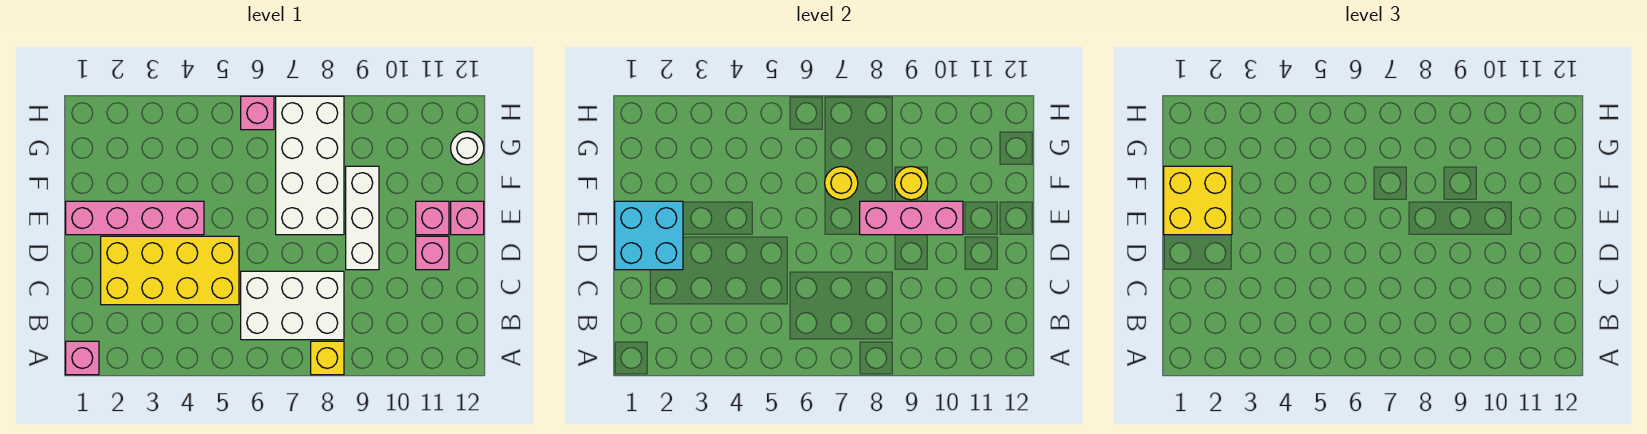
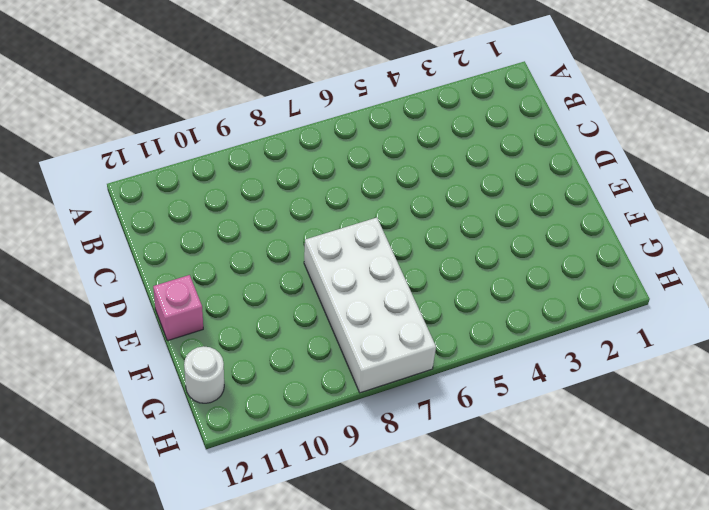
none -> pink 1x1 brick [66,341,99,375]
none -> yellow 1x1 brick [311,341,344,375]
none -> white 2x3 brick [241,271,344,340]

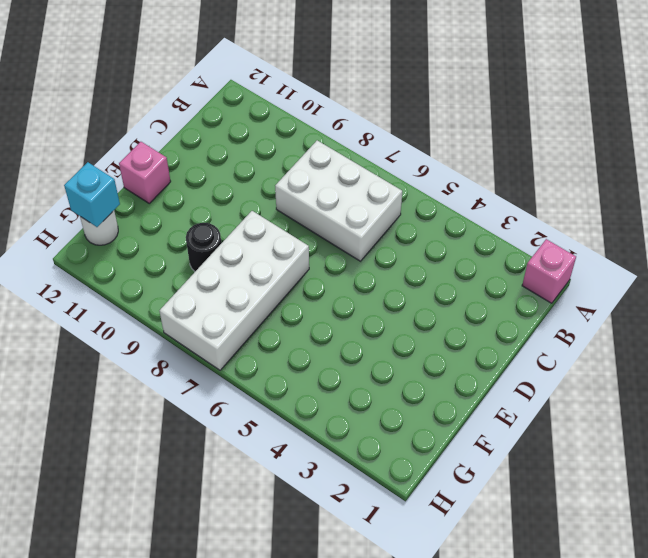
black 1x1 round brick [186,223,221,271] -> white 1x3 brick [346,166,379,270]
cyan 1x1 brick [64,162,120,227] -> none
none -> yellow 1x1 brick [311,341,344,375]
none -> yellow 2x4 brick [101,236,239,305]
none -> pink 1x1 brick [416,236,449,270]

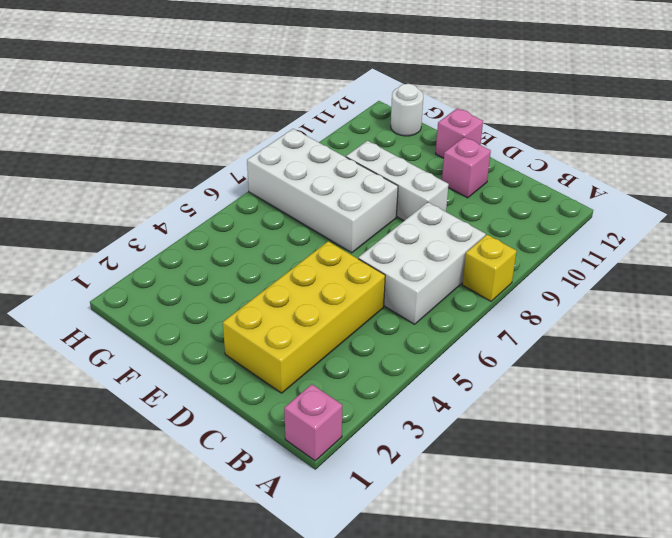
none -> pink 1x4 brick [66,201,204,235]
none -> pink 1x1 brick [416,201,449,235]
none -> pink 1x1 brick [241,96,274,130]

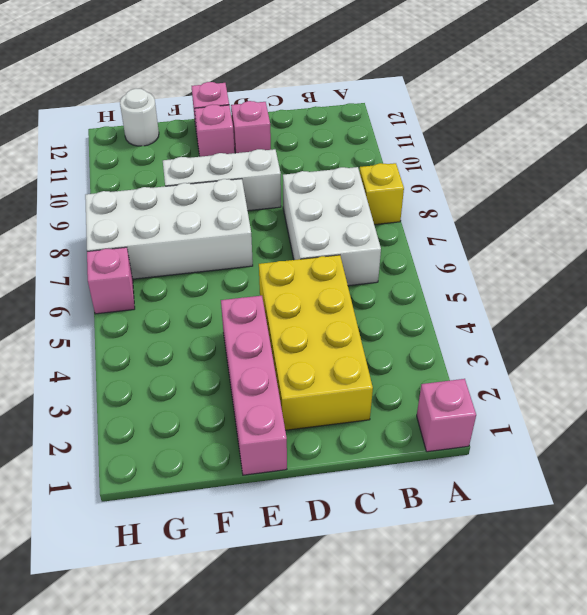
none -> cyan 2x2 brick [615,201,683,270]
none -> pink 1x3 brick [860,201,963,235]
none -> yellow 1x1 round brick [825,166,858,200]

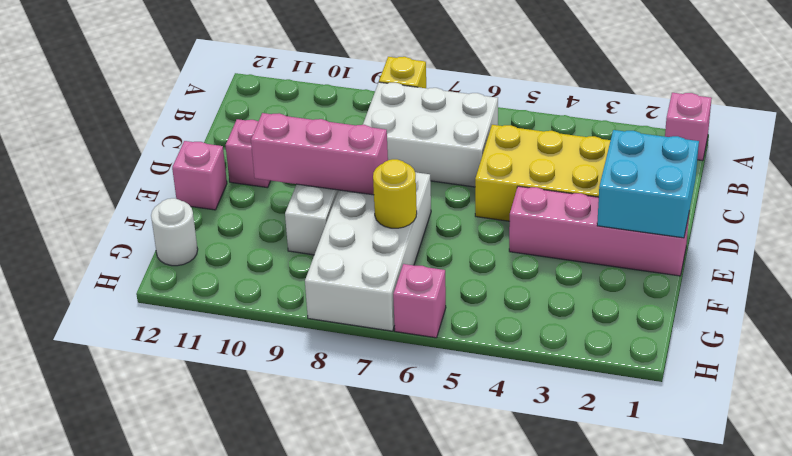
none -> pink 1x1 brick [416,201,449,235]
none -> yellow 1x1 round brick [895,166,928,200]
none -> yellow 2x2 brick [1164,166,1232,235]

